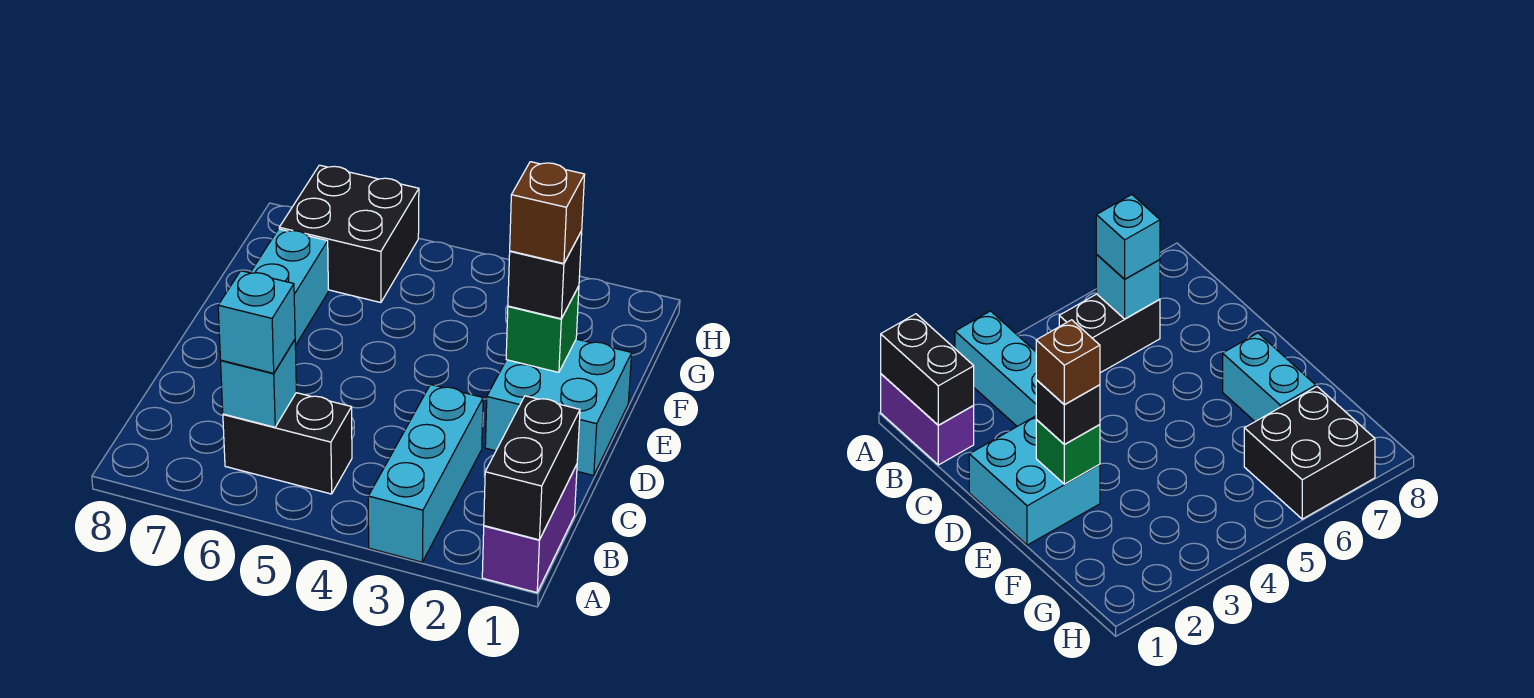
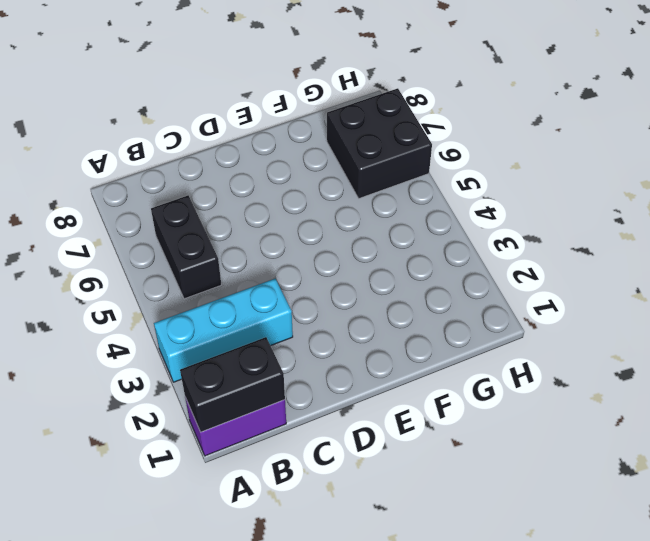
none -> cyan 2x2 brick [485,339,632,475]
none -> cyan 1x2 brick [250,229,328,346]
none -> cyan 1x1 brick [221,340,296,427]

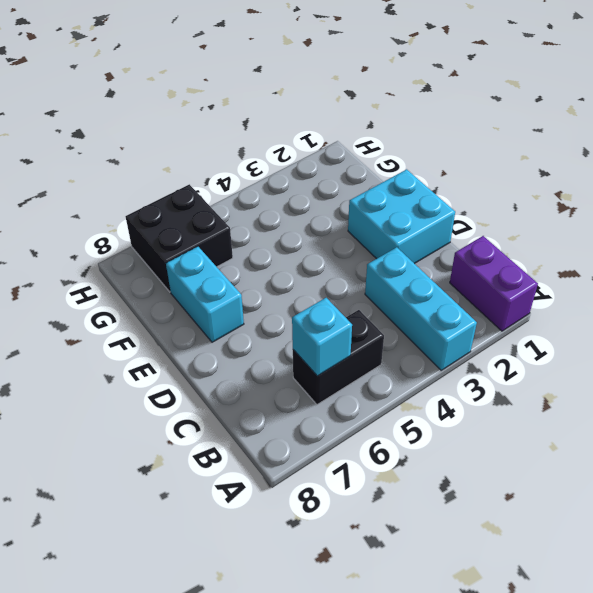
none -> black 1x2 brick [484,396,580,540]
none -> green 1x1 brick [506,286,579,372]
none -> cyan 1x1 brick [218,271,295,373]

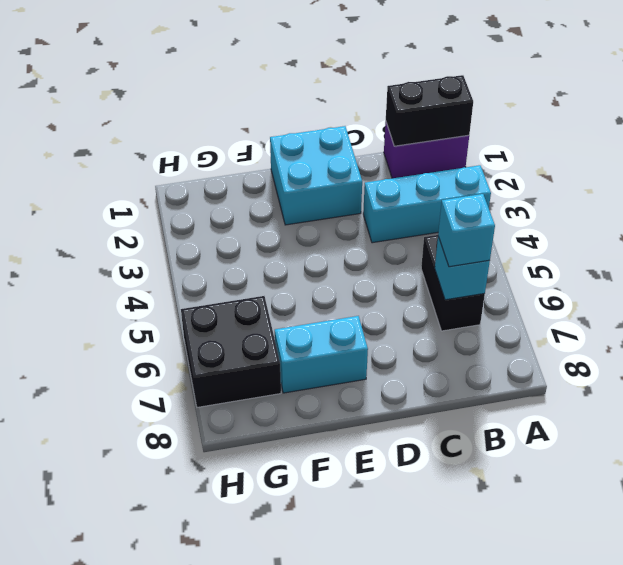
none -> green 1x1 brick [506,286,579,372]
none -> black 1x1 brick [508,231,582,319]
none -> brown 1x1 brick [510,162,585,264]

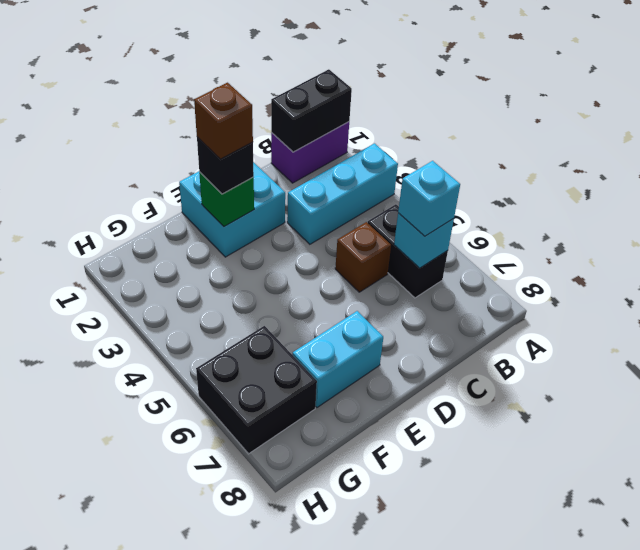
brown 1x1 brick [335,222,391,292] -> none

